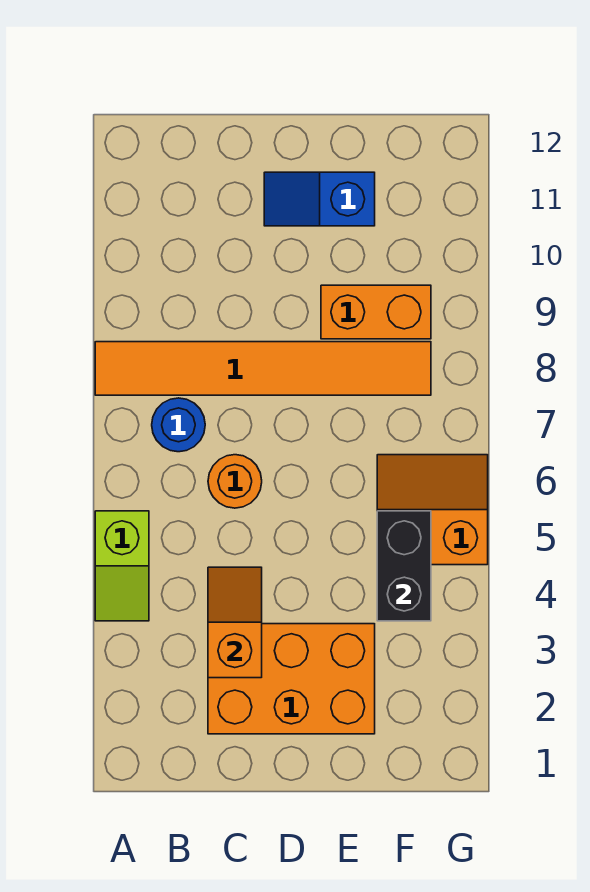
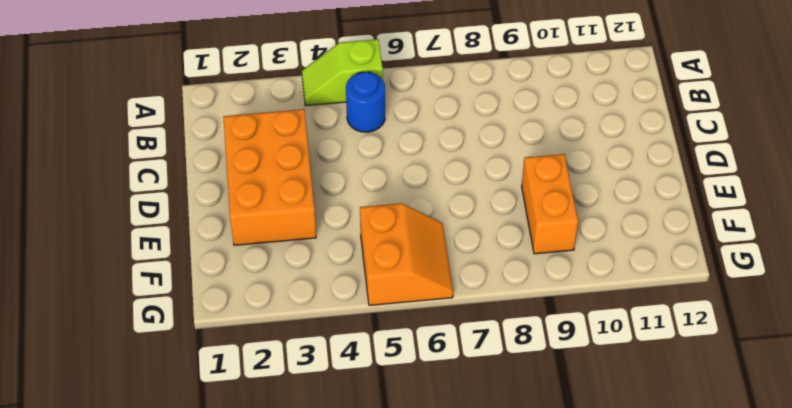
blue 1x1 round brick [346,72,385,132] -> blue 1x1 round brick moved to [152,398,205,452]
none -> orange 1x6 tile [95,342,431,395]
none -> orange 1x1 round brick [208,455,262,508]

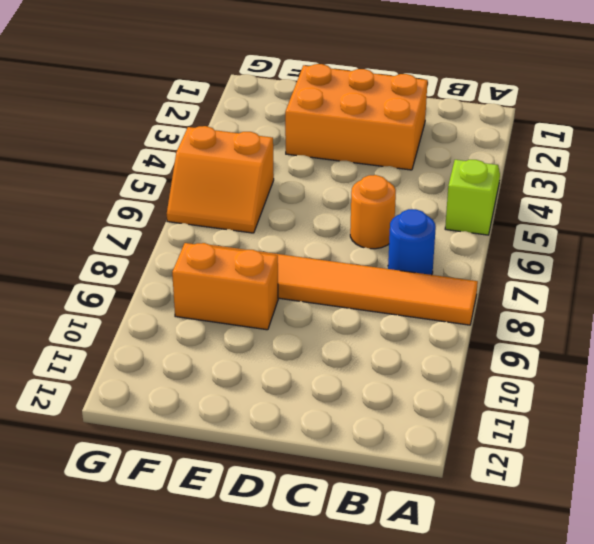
none -> blue 1x2 slope [264,172,375,226]
none -> orange 1x2 slope [208,567,262,678]

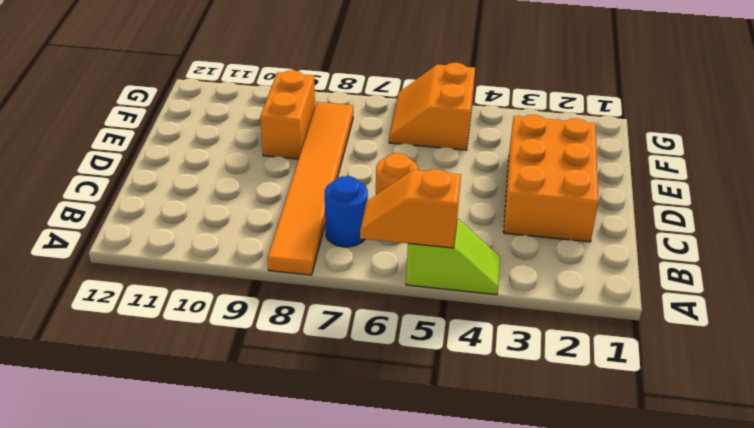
orange 1x2 slope [360,169,461,248] -> orange 1x2 slope moved to [208,567,262,678]
none -> blue 1x2 slope [264,172,375,226]
none -> black 1x2 brick [377,511,431,621]

